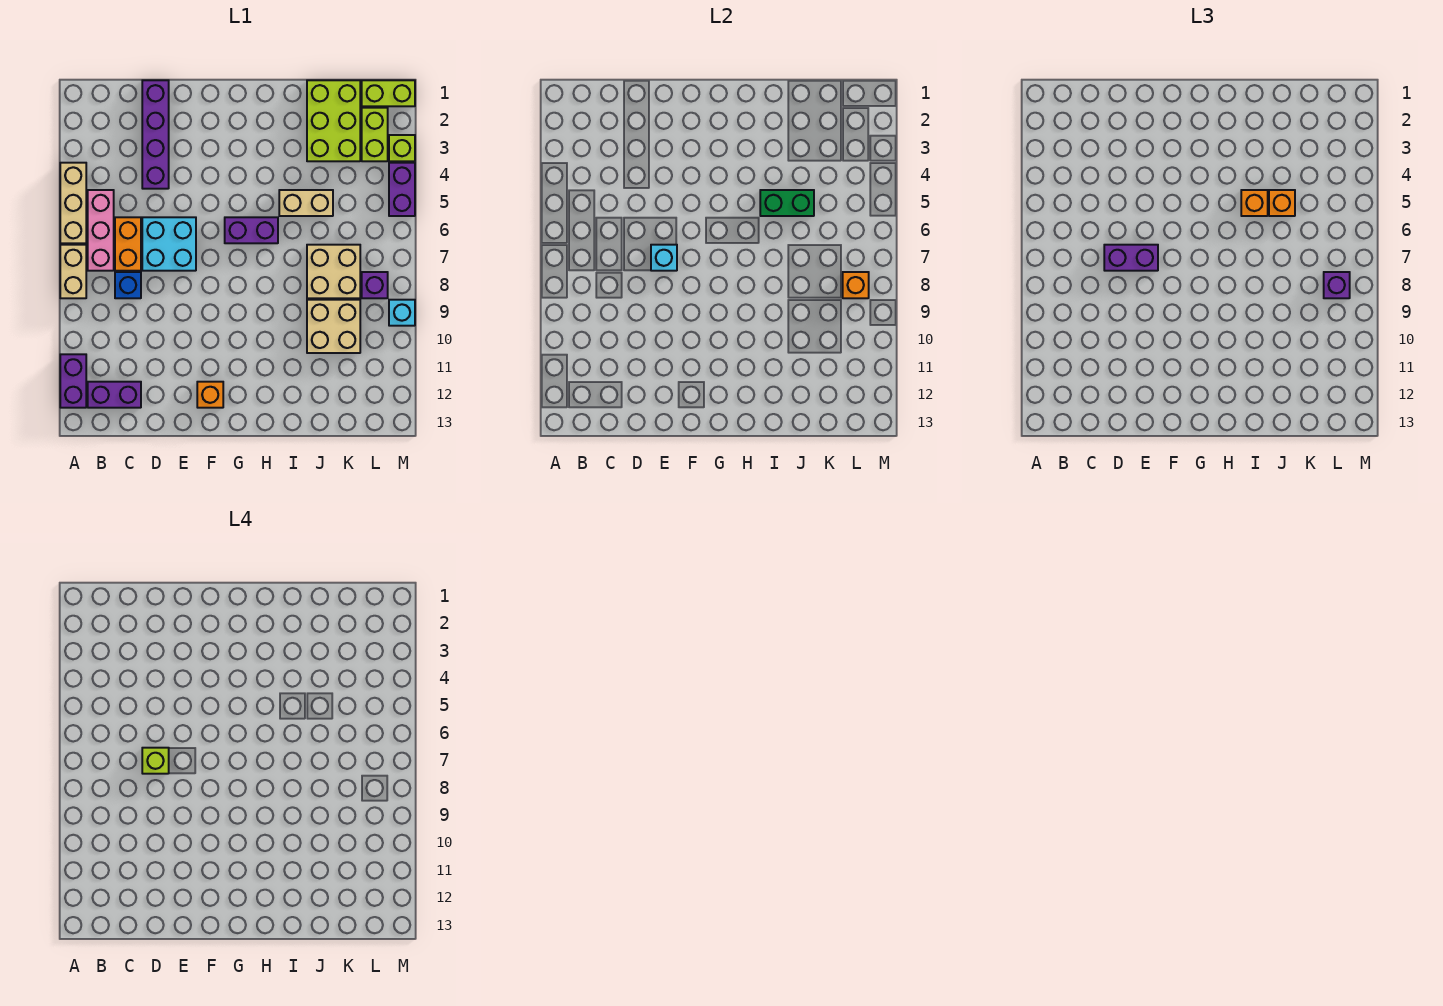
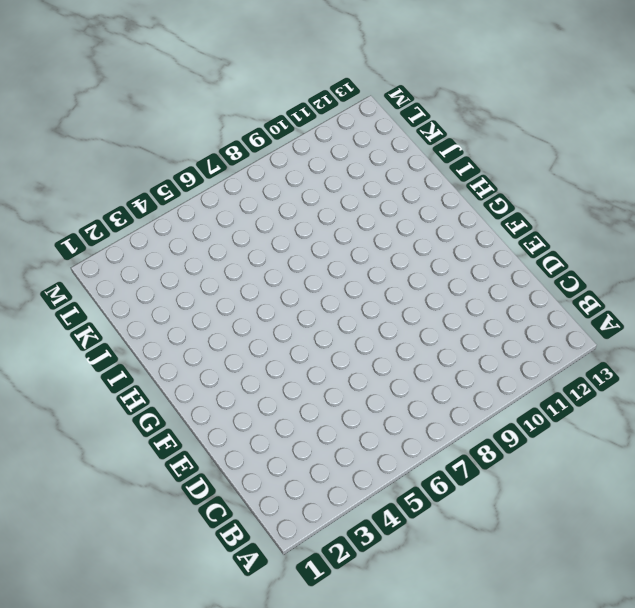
none -> tan 1x3 brick [60,163,86,243]
none -> tan 1x2 brick [60,245,86,298]
none -> purple 1x2 brick [60,354,86,408]

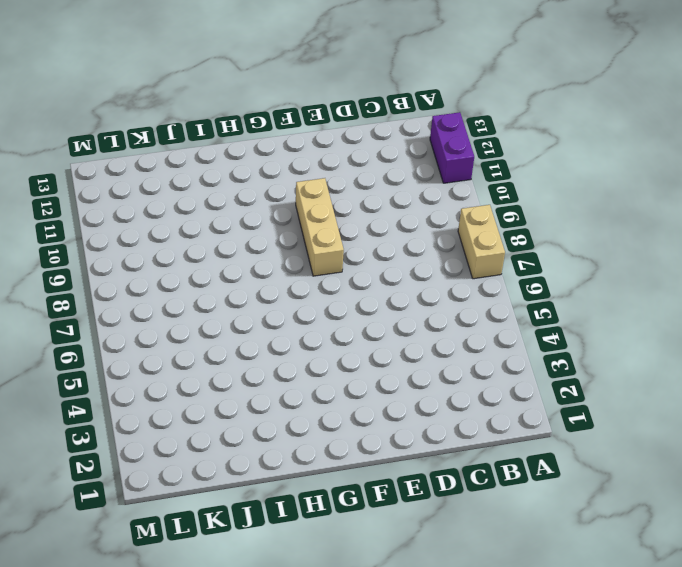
tan 1x3 brick [296,178,344,276] -> tan 1x3 brick moved to [60,163,86,243]
none -> pink 1x3 brick [88,190,114,271]
none -> purple 1x2 brick [88,382,141,408]
none -> orange 1x2 brick [115,217,141,271]

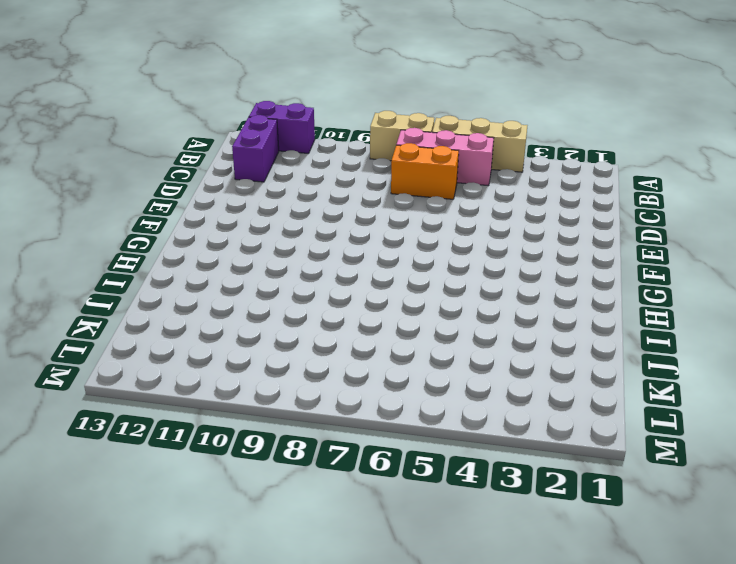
none -> blue 1x1 brick [115,272,141,298]
none -> purple 1x4 brick [142,80,169,189]
none -> cyan 2x2 brick [142,217,196,271]

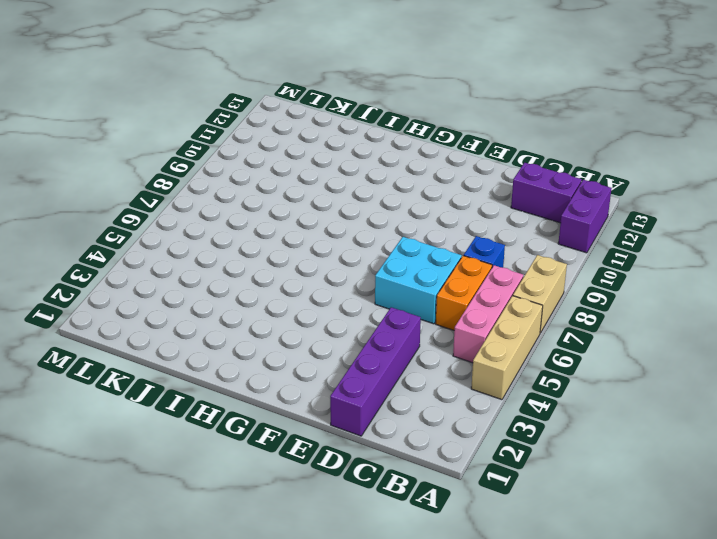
none -> orange 1x1 brick [197,382,223,408]
none -> purple 1x2 brick [225,217,278,243]
none -> tan 1x2 brick [279,190,333,216]

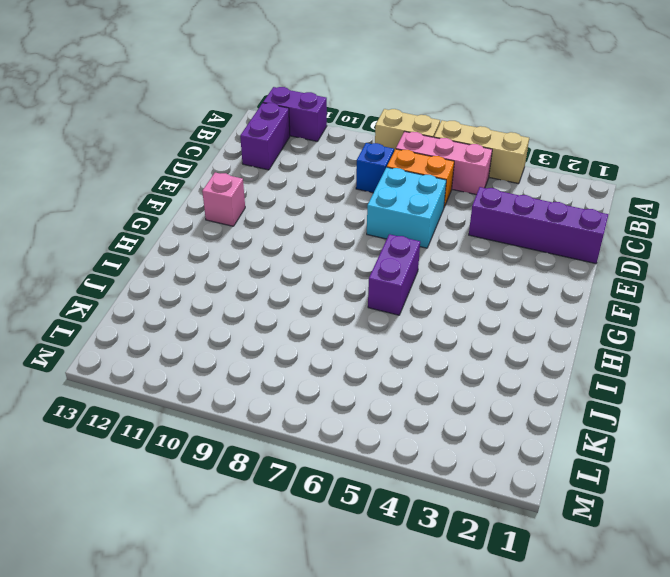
pink 1x1 brick [202,173,245,226] -> orange 1x1 brick [197,382,223,408]
none -> tan 1x2 brick [279,190,333,216]
none -> lime 2x3 brick [307,80,360,161]
none -> tan 2x2 brick [307,245,360,298]

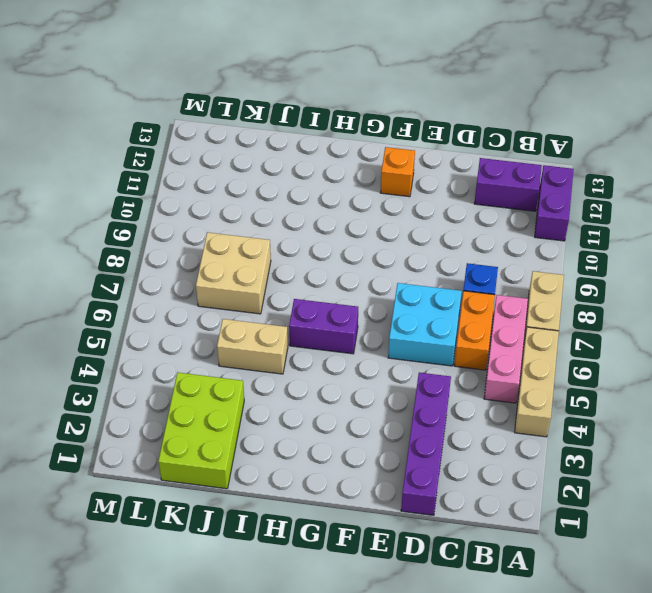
none -> tan 2x2 brick [307,300,360,353]
none -> lime 1x2 brick [362,80,415,106]
none -> lime 1x2 brick [362,108,388,161]

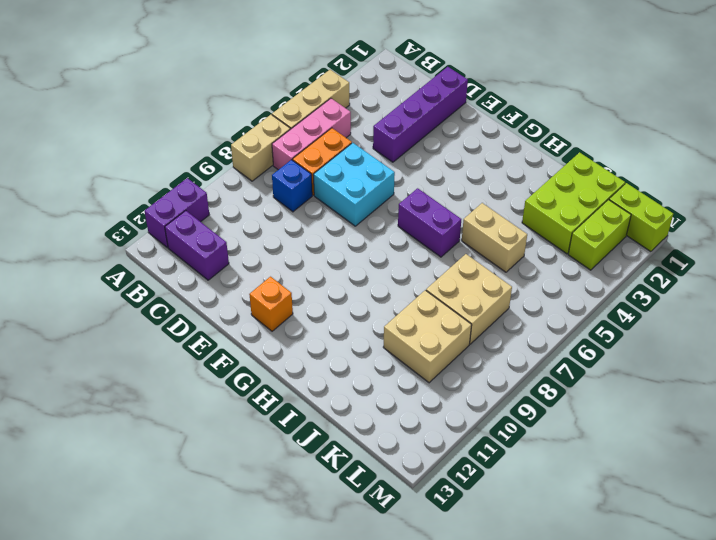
none -> purple 1x1 brick [362,272,388,298]
none -> lime 1x1 brick [389,135,415,161]
none -> purple 1x2 brick [389,163,415,216]

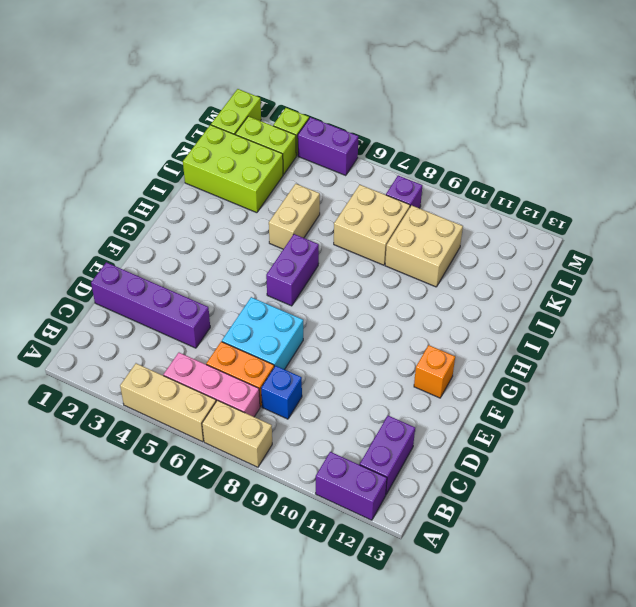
none -> cyan 1x1 brick [389,300,415,326]
none -> cyan 1x1 brick [651,245,677,271]
none -> green 1x2 brick [760,190,814,216]

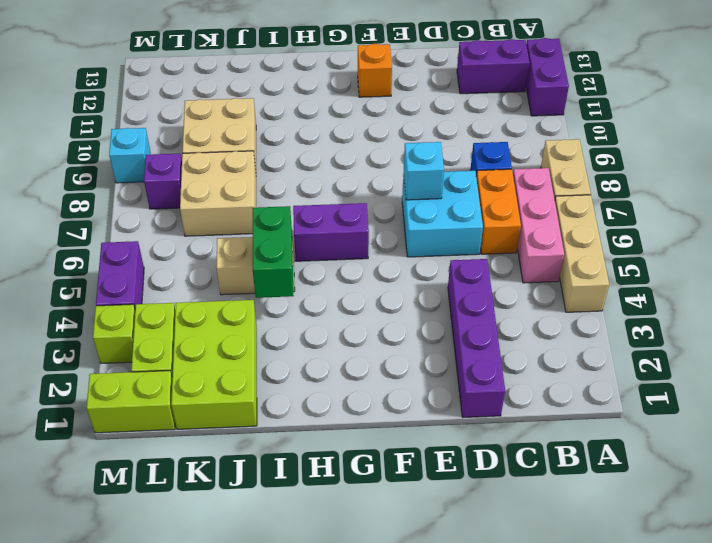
green 1x2 brick [253,206,293,298] -> green 1x2 brick turned to [760,190,814,216]
none -> orange 1x1 brick [843,272,869,298]
none -> purple 1x2 brick [1104,245,1158,271]
none -> orange 1x1 brick [1241,190,1268,216]

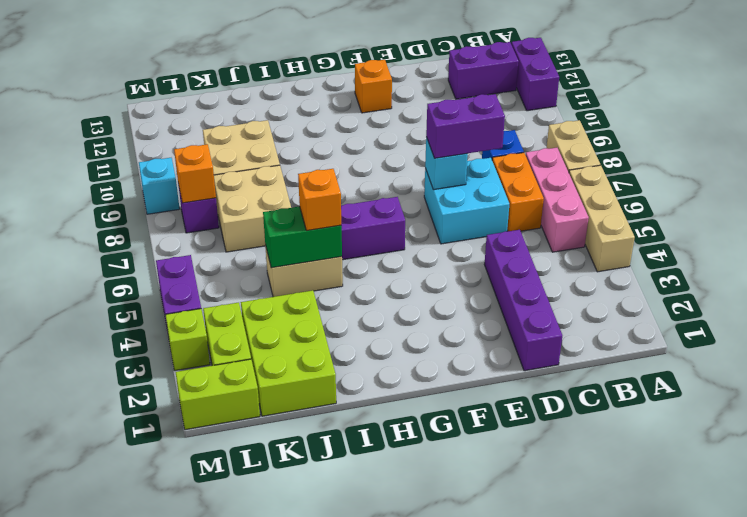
none -> orange 1x1 brick [1269,190,1295,216]
none -> purple 1x1 brick [1324,272,1350,298]
none -> lime 1x1 brick [142,748,169,774]

